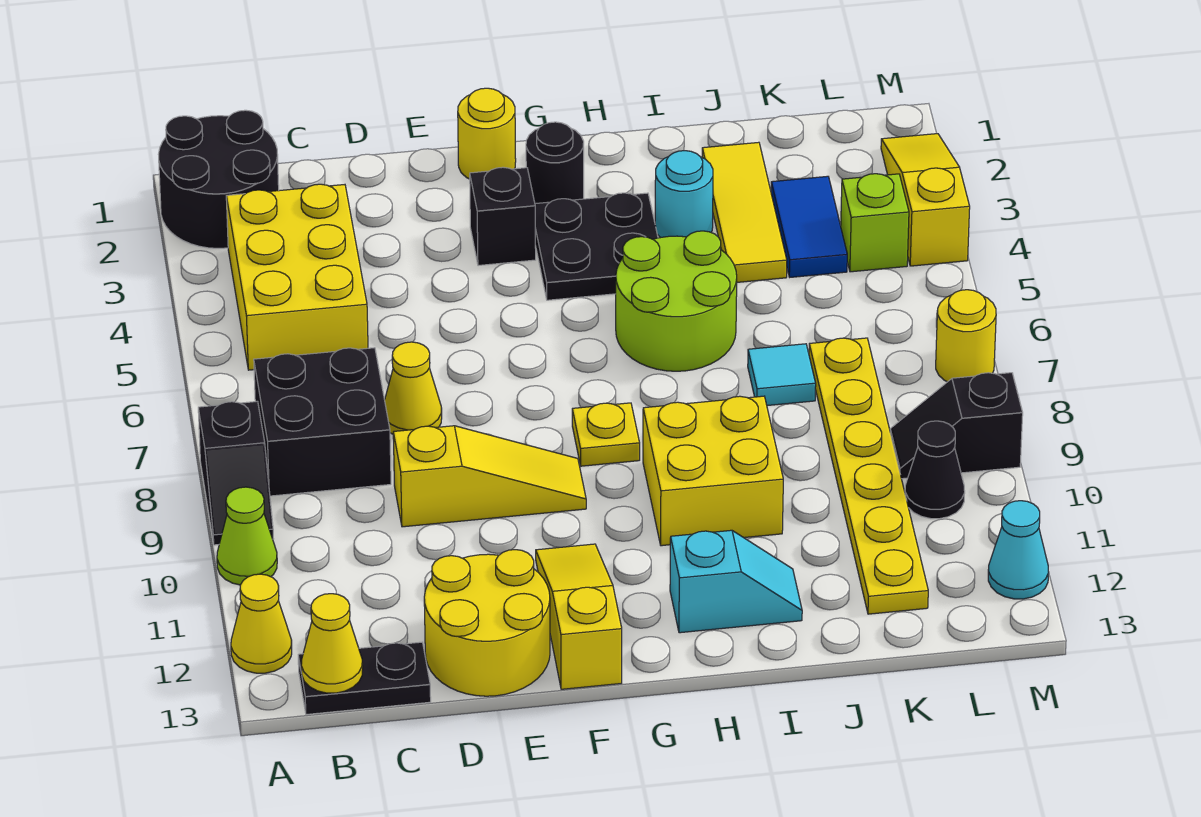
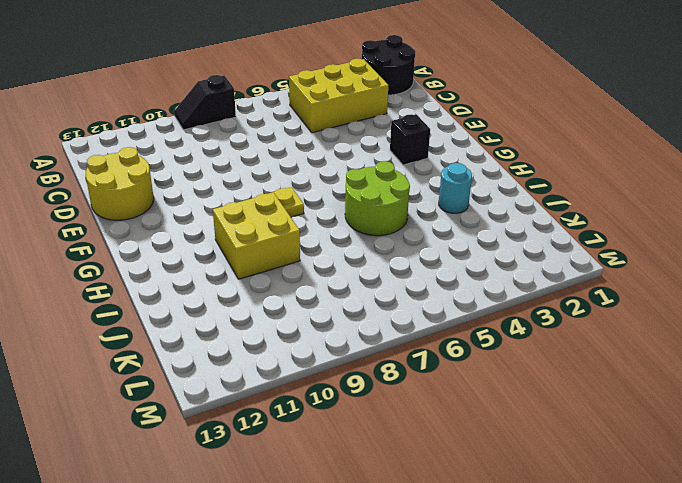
none -> lime 1x1 cone [217,487,277,585]
none -> yellow 1x1 cone [231,574,292,673]
none -> black 2x2 brick [254,348,391,496]
none -> black 1x2 plate [298,642,431,715]

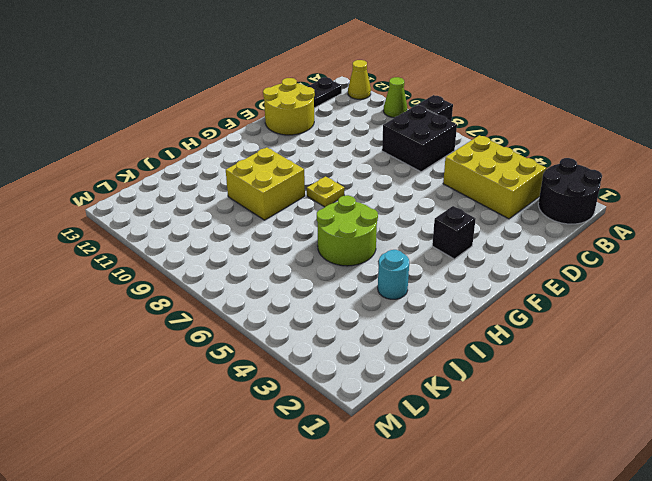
none -> yellow 1x1 cone [385,342,442,434]
none -> yellow 1x3 slope [393,426,586,527]
none -> yellow 1x1 round brick [458,88,516,179]
none -> yellow 1x3 slope [536,544,622,689]

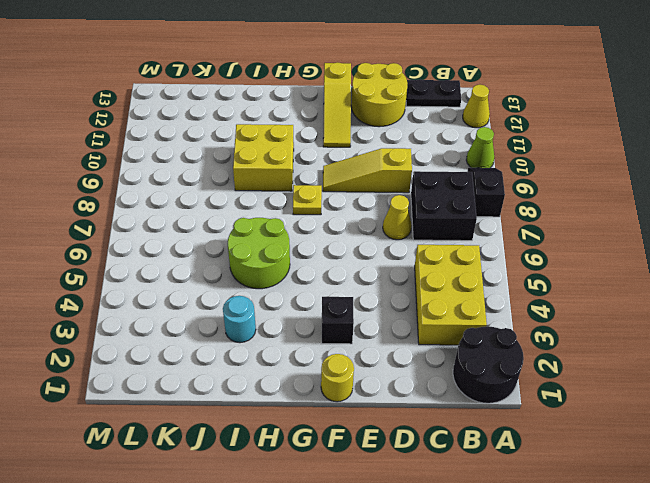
none -> black 1x1 round brick [526,122,584,204]
none -> black 2x2 plate [535,193,658,300]
none -> cyan 1x2 slope [670,530,802,633]
none -> yellow 1x3 tile [702,142,787,282]

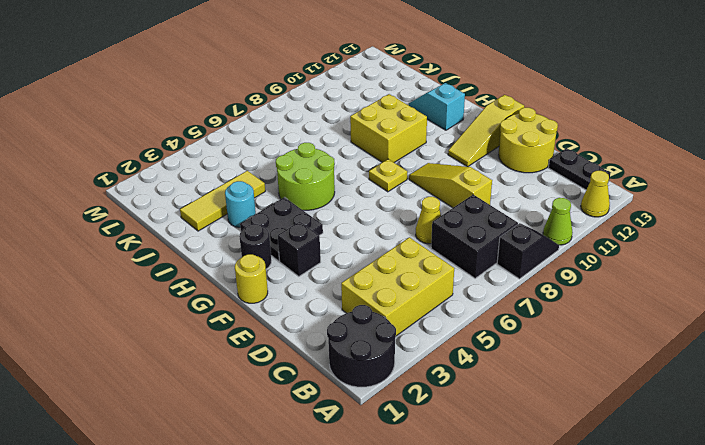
none -> cyan 1x1 tile [748,344,816,406]
none -> blue 1x2 tile [771,176,847,277]
none -> yellow 1x6 plate [809,338,928,614]
none -> lime 1x1 brick [841,174,909,272]

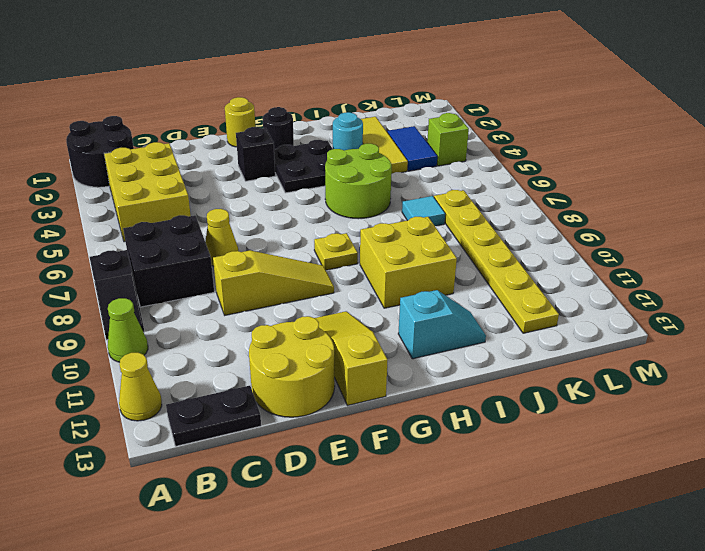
none -> black 1x2 slope [890,373,1023,479]
none -> black 1x1 cone [905,421,965,519]
none -> yellow 1x3 slope [881,134,970,266]
none -> yellow 1x1 round brick [936,290,996,382]

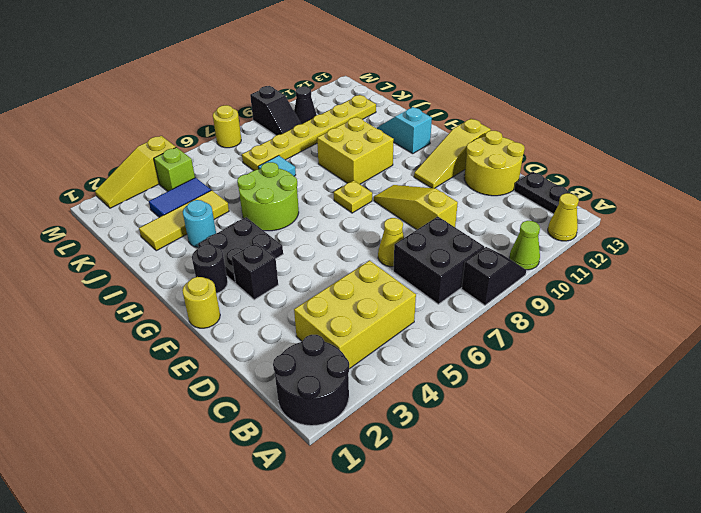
none -> cyan 1x1 cone [988,501,1049,599]
none -> yellow 1x1 cone [301,594,363,693]

